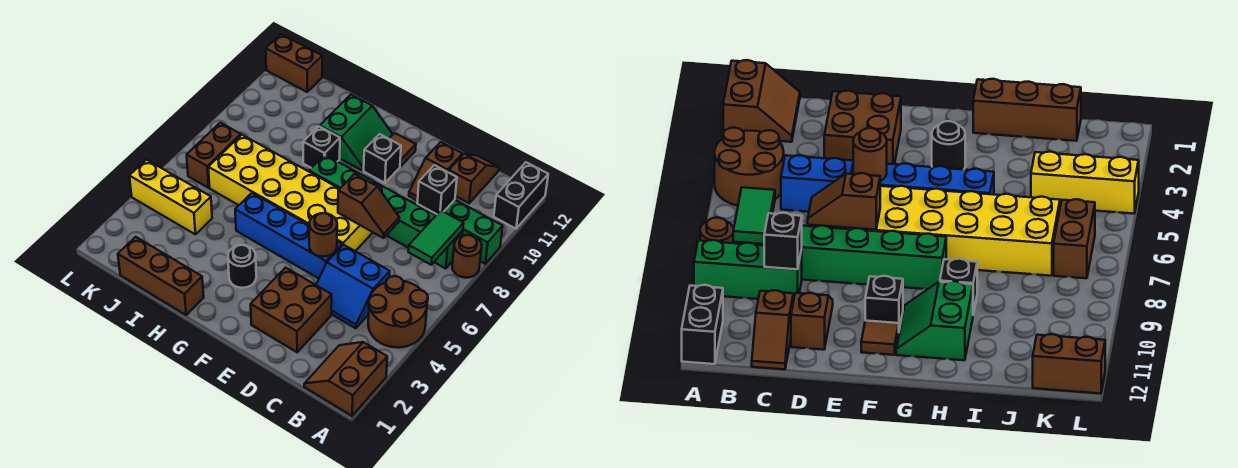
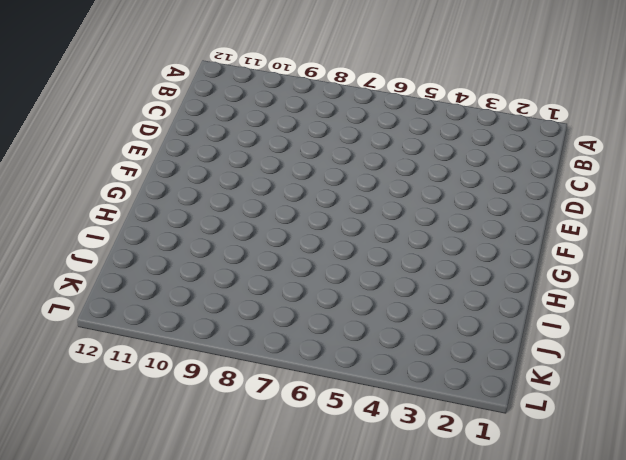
none -> brown 2x2 slope [304,342,387,416]
none -> brown 2x2 round brick [368,276,428,348]
none -> brown 1x1 round brick [452,235,482,278]

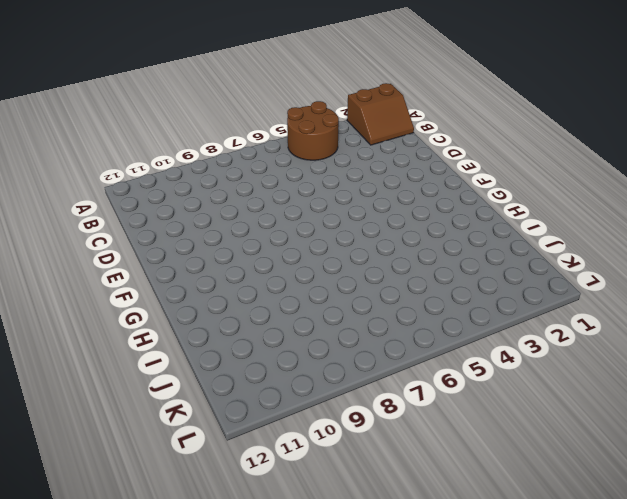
none -> brown 1x1 round brick [452,235,482,278]
none -> green 1x3 brick [417,200,503,264]
none -> black 1x2 brick [494,162,548,229]

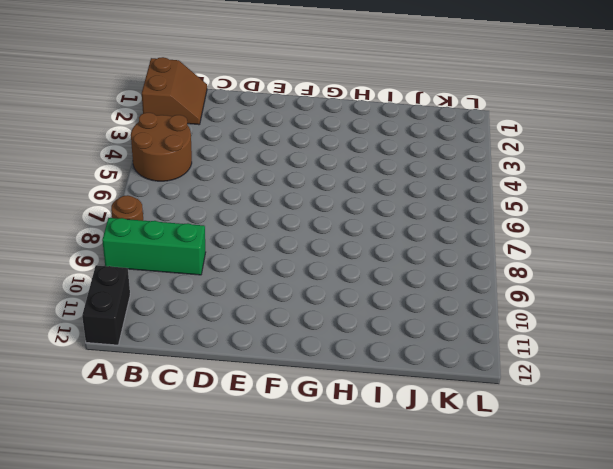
none -> green 1x6 brick [309,155,463,268]
none -> blue 2x2 slope [316,245,390,328]
none -> brown 1x2 slope [449,154,499,203]

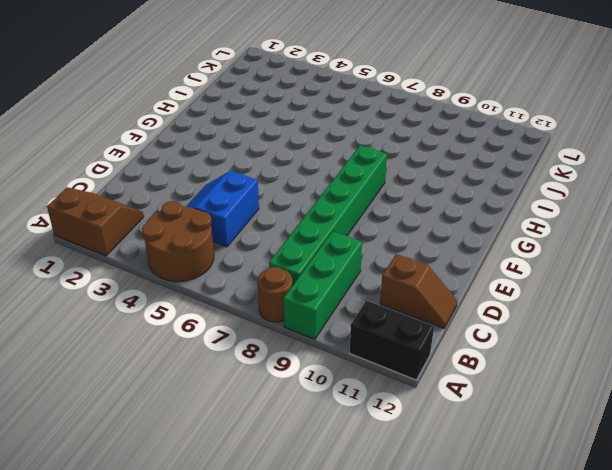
none -> brown 2x2 brick [251,268,332,352]
none -> brown 1x2 slope [409,142,463,201]
none -> blue 1x4 brick [235,193,342,278]

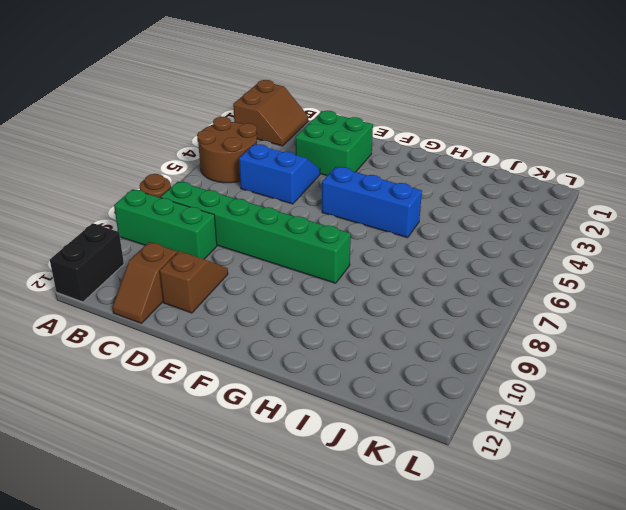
green 2x2 brick [295,111,373,176] -> brown 2x2 brick [251,268,332,352]
blue 1x3 brick [322,167,422,238] -> blue 1x4 brick [235,193,342,278]
none -> yellow 2x6 brick [208,135,373,251]
none -> black 1x1 brick [364,134,401,183]
none -> brown 1x1 tile [389,133,416,166]

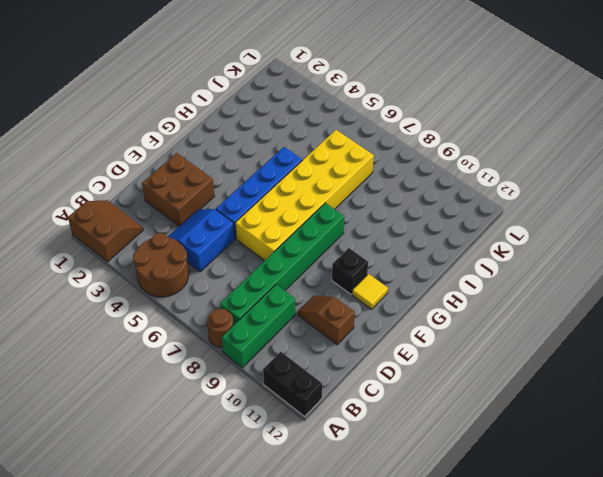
yellow 1x1 tile [352,274,388,309] -> brown 1x1 tile [389,133,416,166]
none -> brown 1x2 slope [449,154,499,203]
none -> black 1x1 round brick [228,245,256,288]
none -> green 2x2 slope [320,95,393,171]

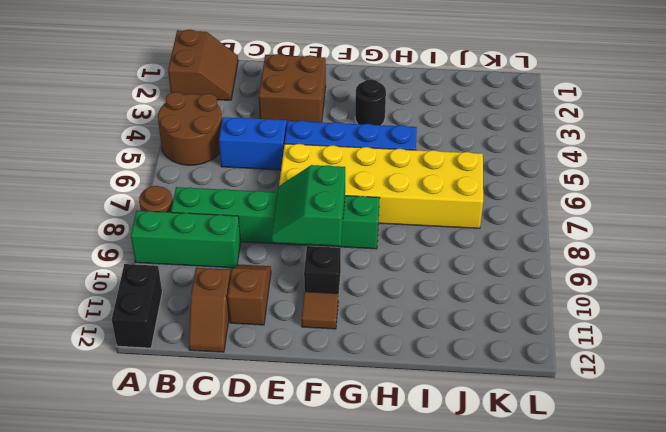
green 2x2 slope [271,165,345,246] -> green 2x2 slope moved to [320,95,393,171]
none -> brown 1x3 brick [118,237,204,315]
none -> black 1x1 brick [303,126,340,168]
none -> yellow 1x3 brick [129,160,212,234]

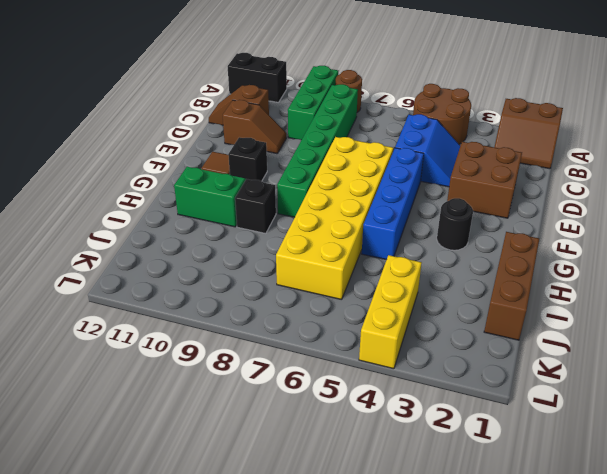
none -> brown 1x2 brick [187,123,241,188]
none -> brown 1x2 brick [266,34,322,92]
none -> green 1x2 tile [409,211,464,265]

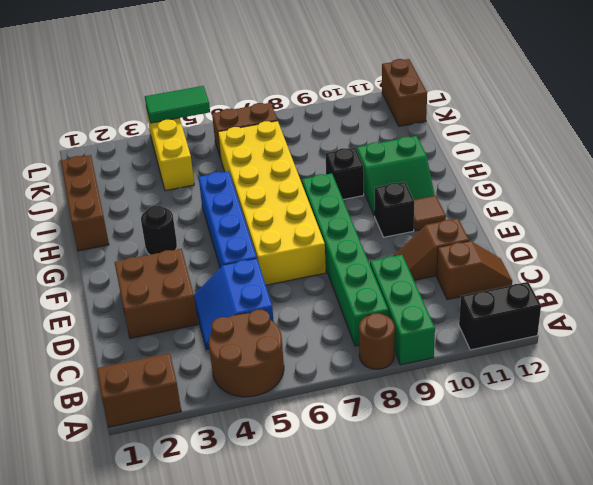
green 1x2 tile [145,86,210,123] -> green 1x2 tile moved to [409,211,464,265]
none -> black 1x1 brick [417,165,457,214]
none -> brown 1x2 slope [338,174,399,238]
none -> brown 1x1 round brick [309,213,337,257]

